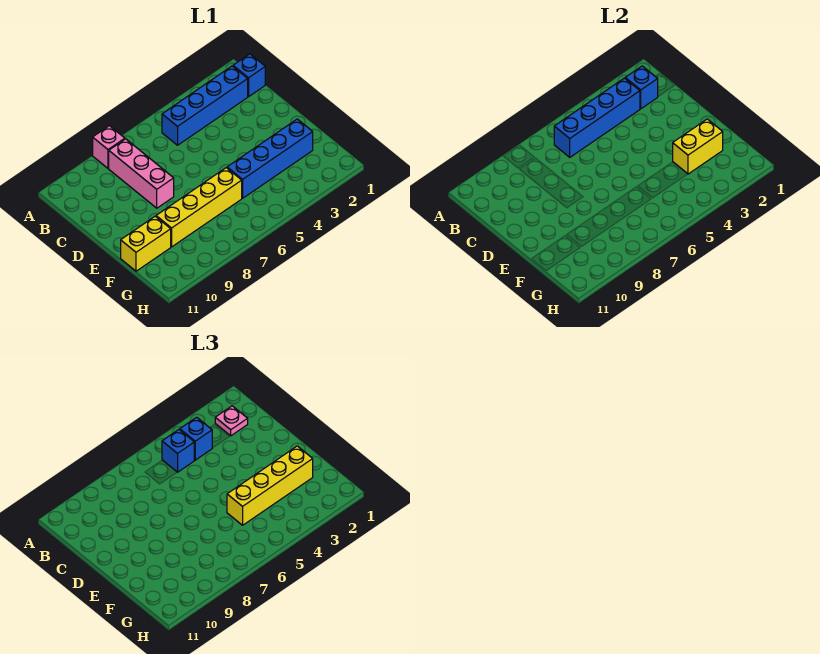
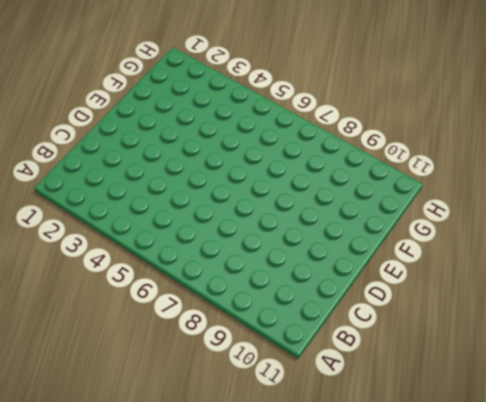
none -> pink 1x1 brick [93,126,125,168]
none -> blue 1x1 brick [233,54,265,97]
none -> blue 1x4 brick [162,66,248,145]

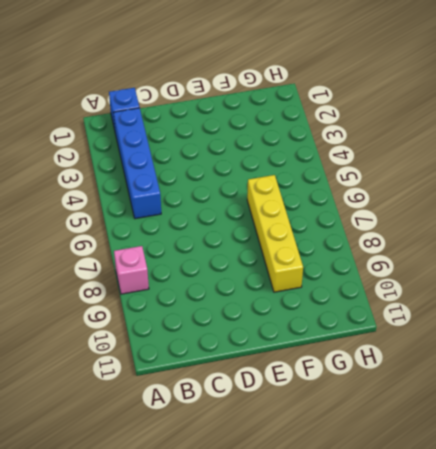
none -> pink 1x3 brick [109,139,174,208]
none -> blue 1x4 brick [227,119,313,198]
none -> yellow 1x2 brick [121,216,171,271]

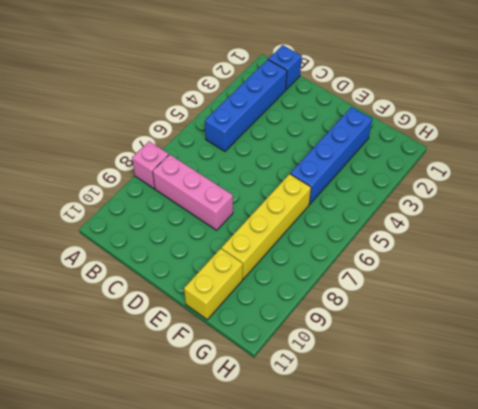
none -> blue 1x1 brick [625,66,658,109]
none -> blue 1x4 brick [554,78,640,157]
none -> yellow 1x2 brick [673,119,723,174]

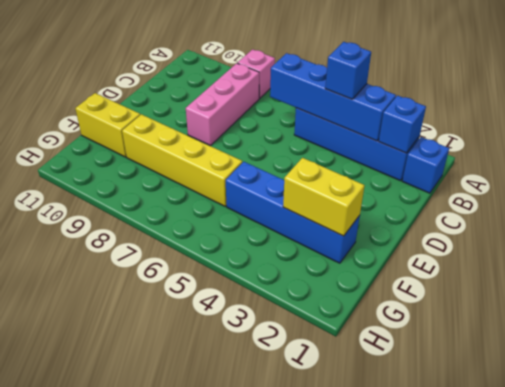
none -> pink 1x1 plate [215,406,248,436]
none -> blue 1x1 brick [162,430,194,472]
none -> yellow 1x4 brick [227,446,313,525]

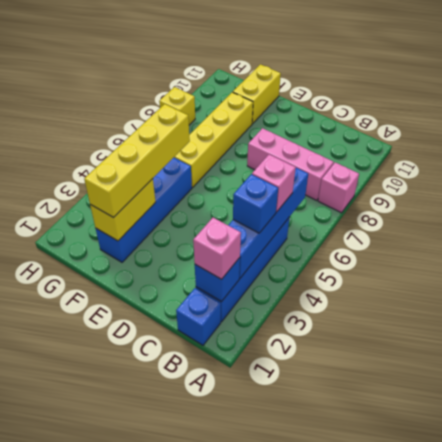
pink 1x1 brick [193,218,241,279] -> pink 1x1 plate [215,406,248,436]
pink 1x1 brick [252,154,296,212] -> blue 1x1 brick [162,430,194,472]
yellow 1x1 brick [159,87,195,125] -> none

